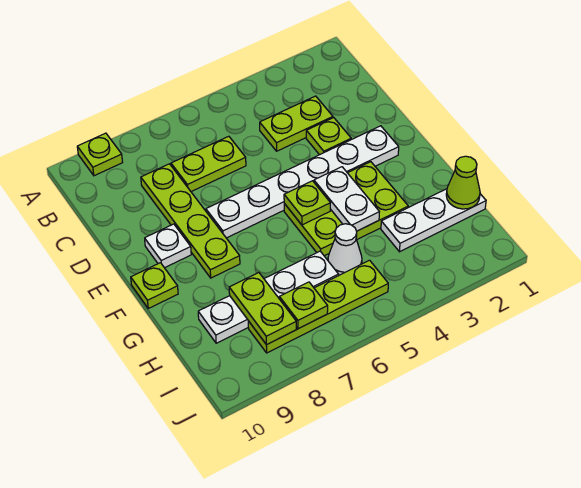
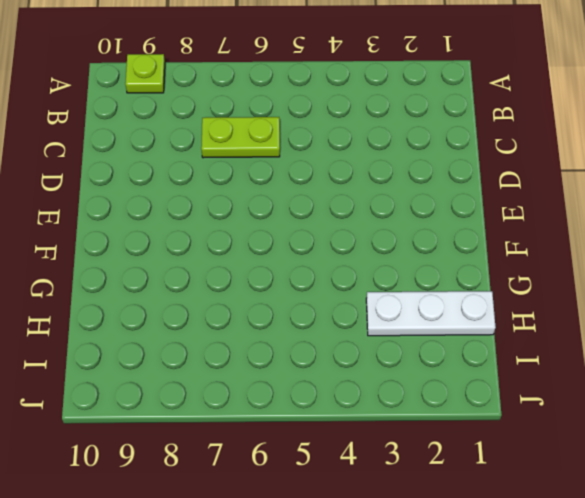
none -> lime 1x2 plate [260,96,333,151]
none -> lime 1x4 plate [141,164,240,278]
none -> lime 1x1 plate [306,118,351,155]

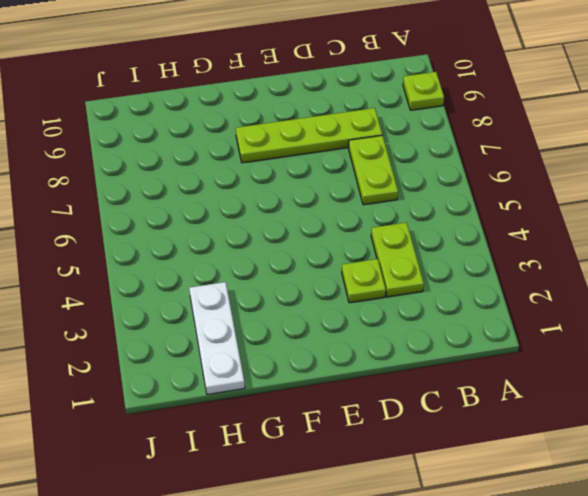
none -> white 1x6 plate [206,126,399,238]
none -> white 1x1 plate [145,224,191,268]
none -> lime 2x3 plate [284,162,408,256]

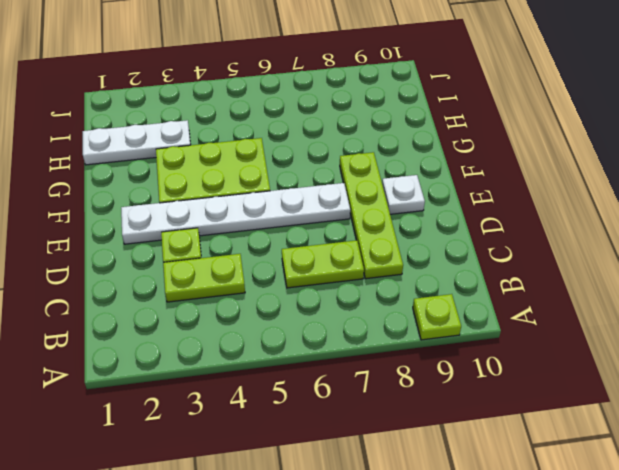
none -> lime 1x1 plate [131,263,178,308]
none -> white 1x1 cone [328,224,362,275]
none -> white 1x4 plate [198,251,339,343]

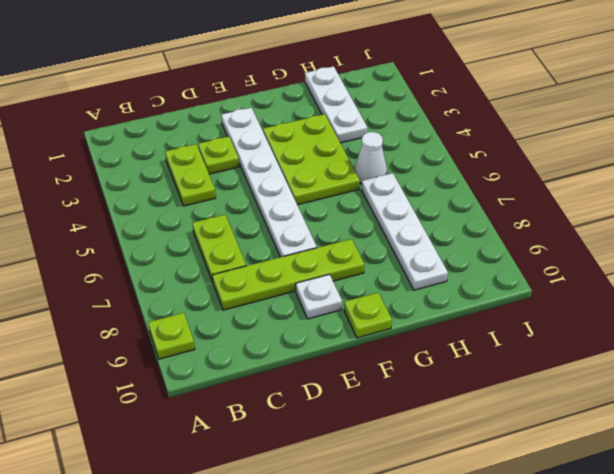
none -> lime 1x4 plate [248,260,388,353]
none -> white 1x2 plate [314,167,379,231]
none -> lime 1x1 plate [284,181,330,225]

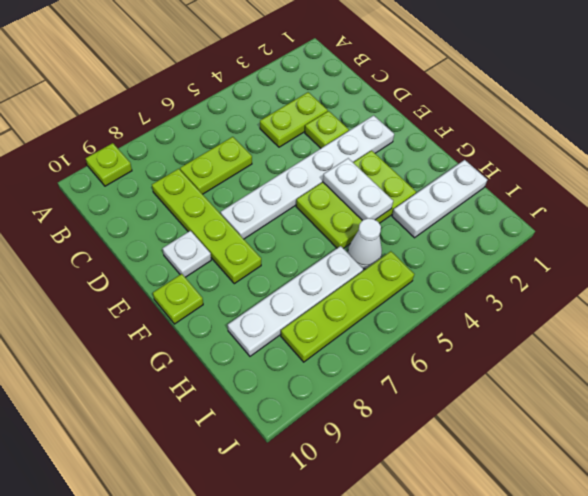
none -> lime 1x1 plate [284,181,330,225]
none -> lime 1x1 cone [446,156,480,209]
none -> lime 1x2 plate [229,273,296,345]

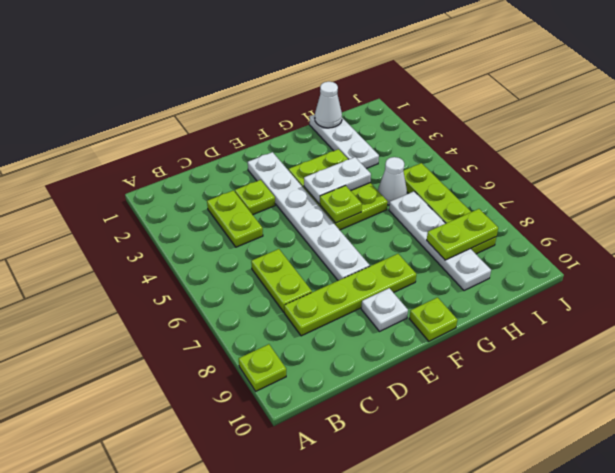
white 1x1 cone [315,82,342,128] -> lime 1x1 cone [446,156,480,209]
none -> lime 1x1 plate [279,282,328,329]

